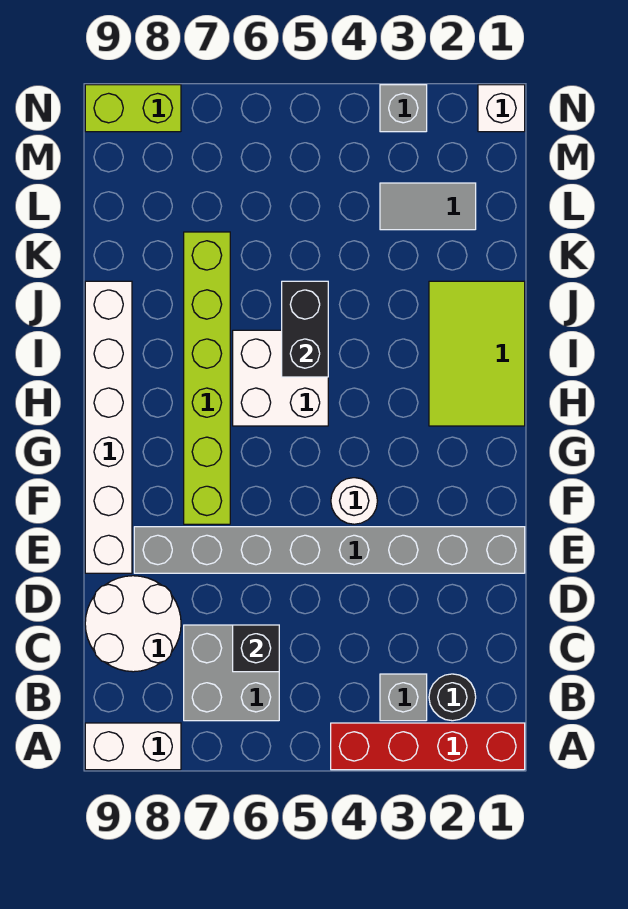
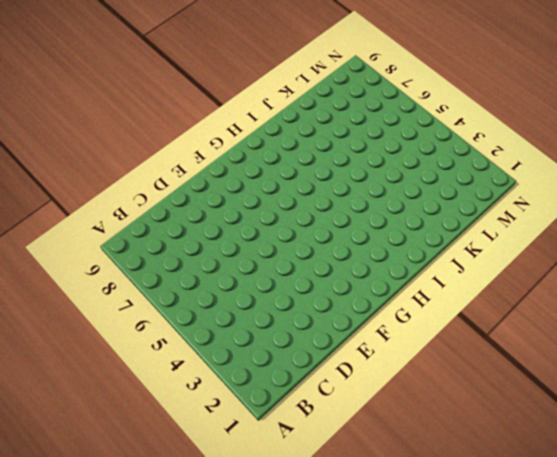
none -> red 1x4 brick [331,723,525,770]
none -> white 1x2 brick [85,723,181,770]
none -> black 1x1 round brick [429,674,476,721]

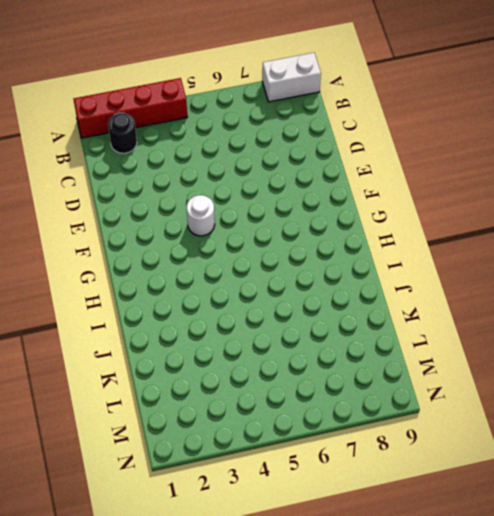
none -> grey 1x1 brick [380,674,427,721]
none -> grey 2x2 brick [184,625,279,721]
none -> white 2x2 round brick [85,576,181,672]

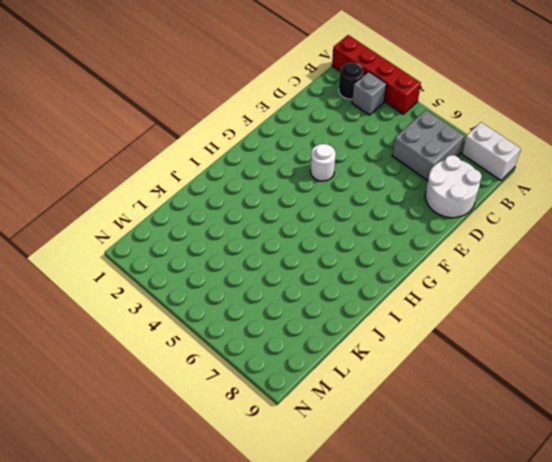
none -> grey 1x8 brick [134,527,525,573]
none -> white 1x6 brick [85,281,132,573]
none -> lime 1x6 brick [184,232,230,524]

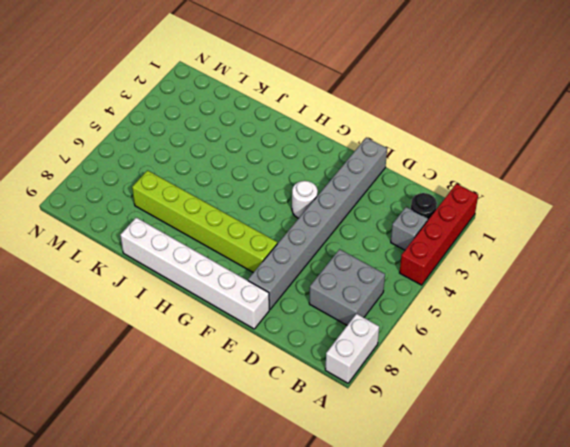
none -> white 2x2 round brick [85,576,181,672]
none -> lime 2x3 tile [429,281,525,426]
none -> white 2x2 brick [233,330,328,426]

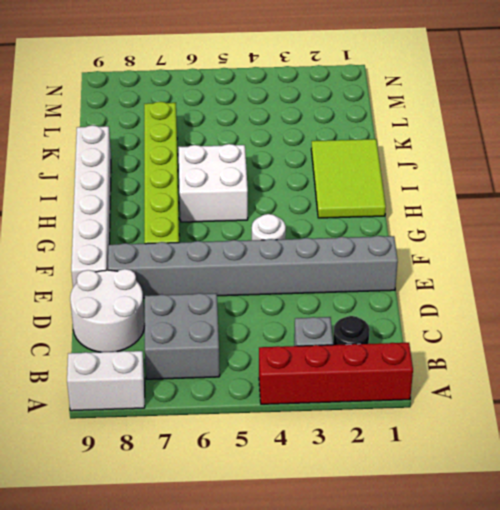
none -> grey 1x2 tile [380,183,476,230]
none -> white 1x1 brick [478,85,525,132]
none -> grey 1x1 brick [380,85,427,132]

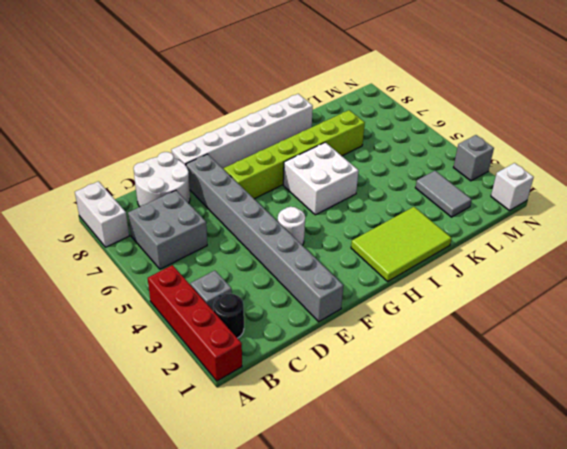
none -> lime 1x2 brick [85,85,181,132]
none -> black 1x1 brick [233,625,279,672]
none -> black 1x2 brick [282,281,328,377]

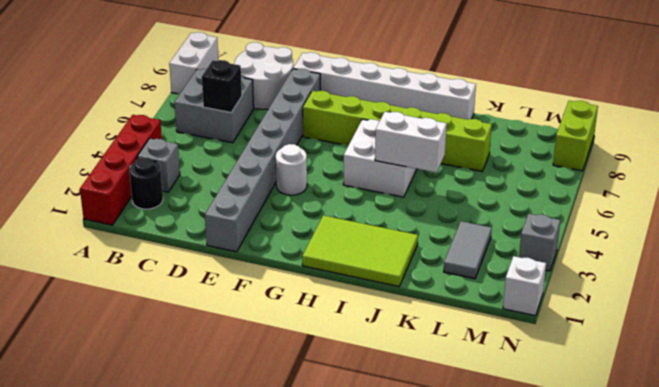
white 1x2 brick [375,112,447,173] -> black 1x2 brick [282,281,328,377]

